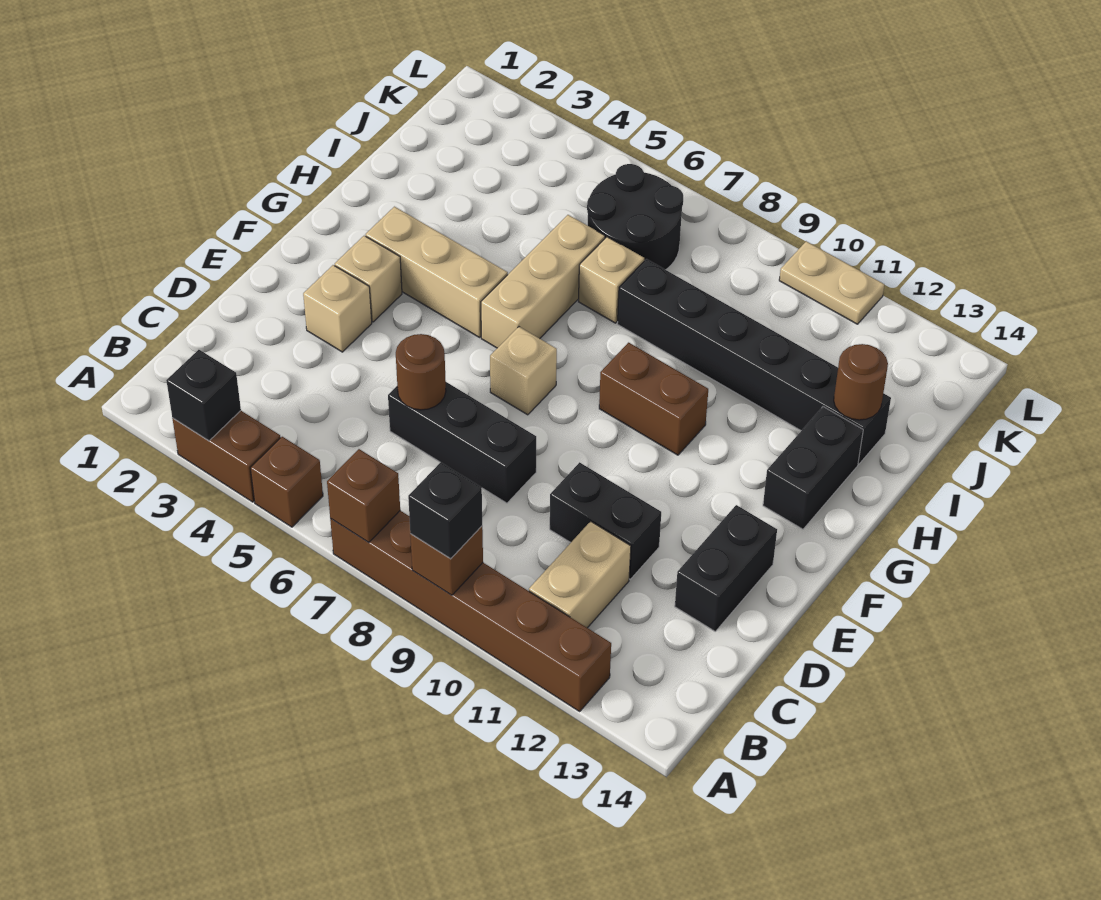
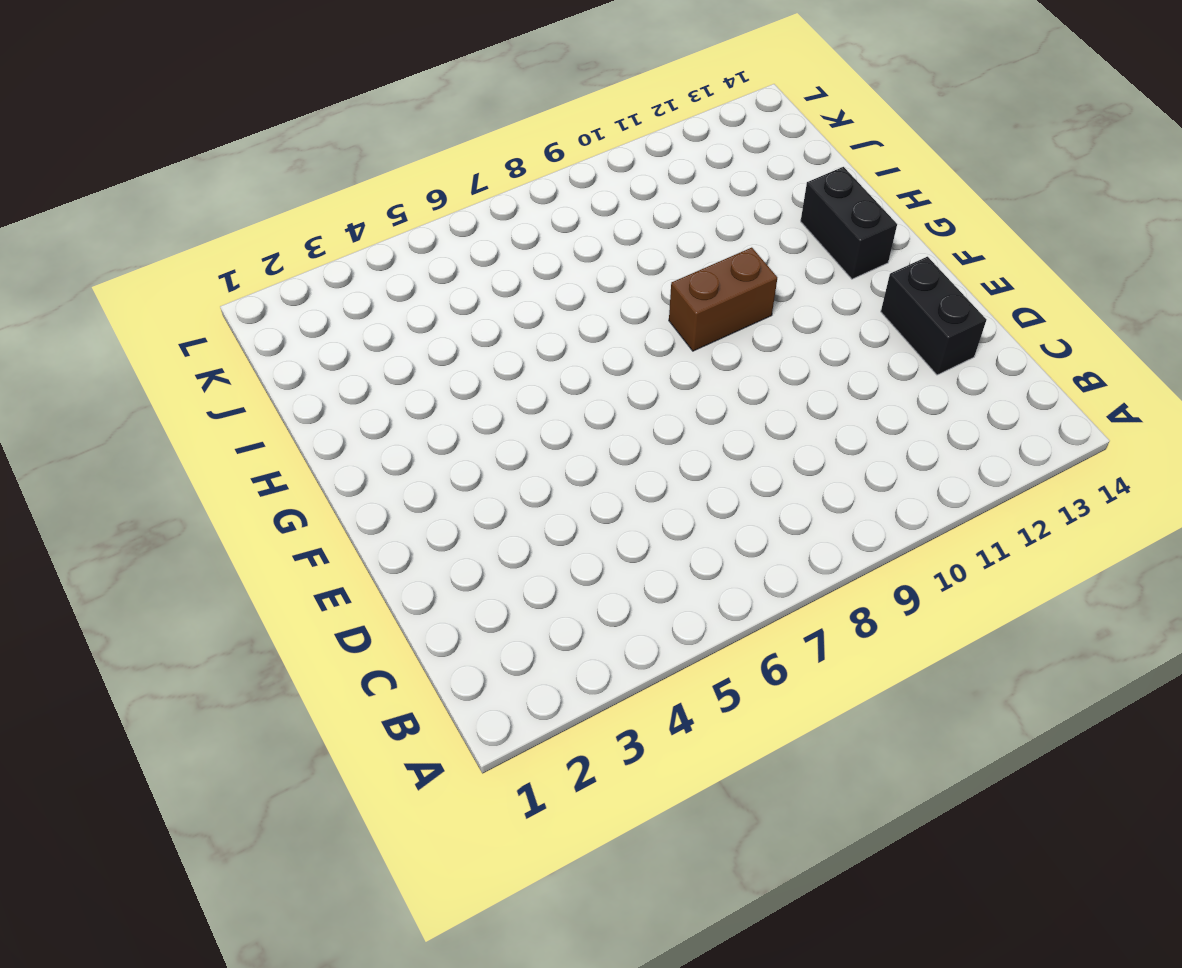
none -> brown 1x2 brick [172,411,280,502]
none -> brown 1x1 brick [250,437,323,527]
none -> brown 1x6 brick [330,511,611,711]

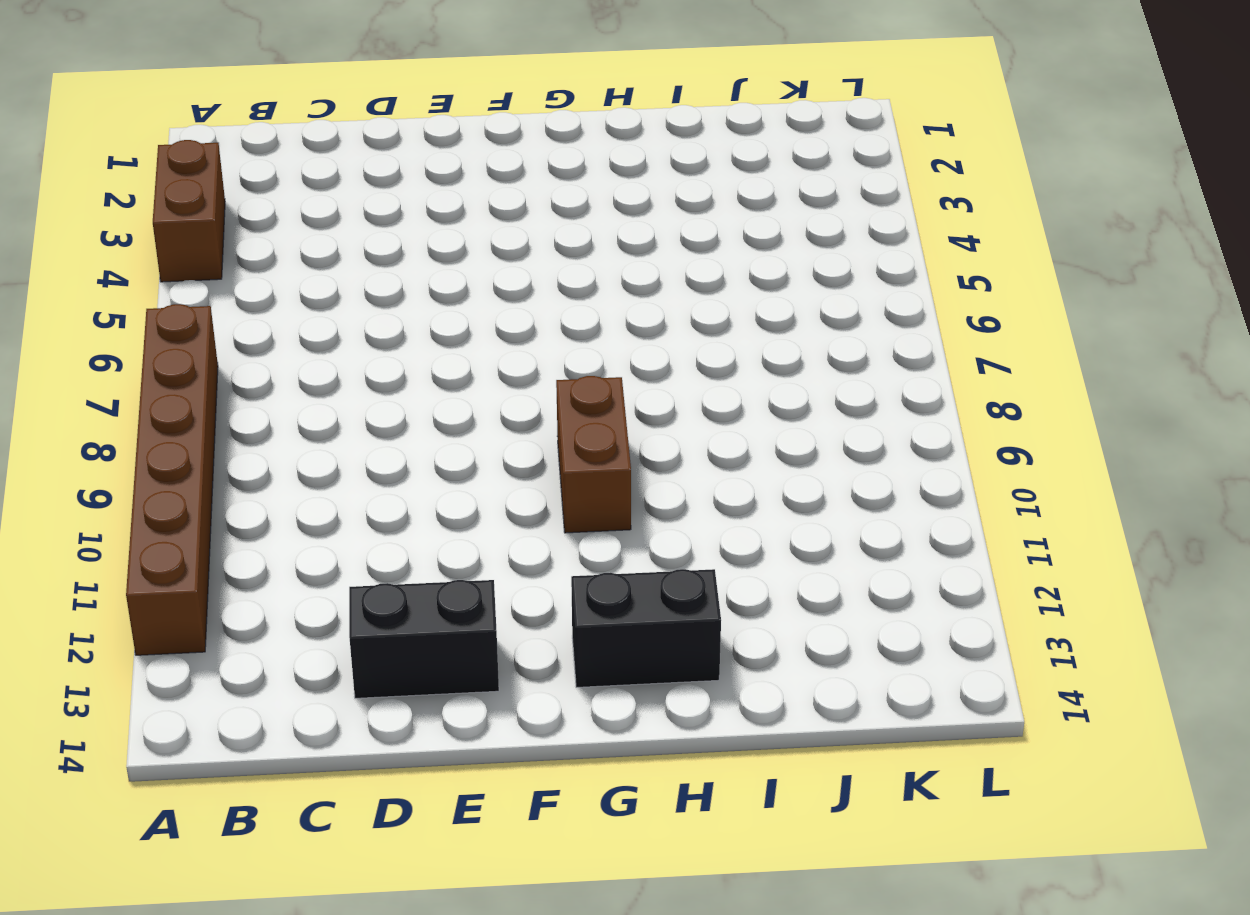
none -> brown 1x1 brick [250,437,323,527]
none -> tan 1x2 brick [529,521,631,628]
none -> black 1x3 brick [388,382,536,503]

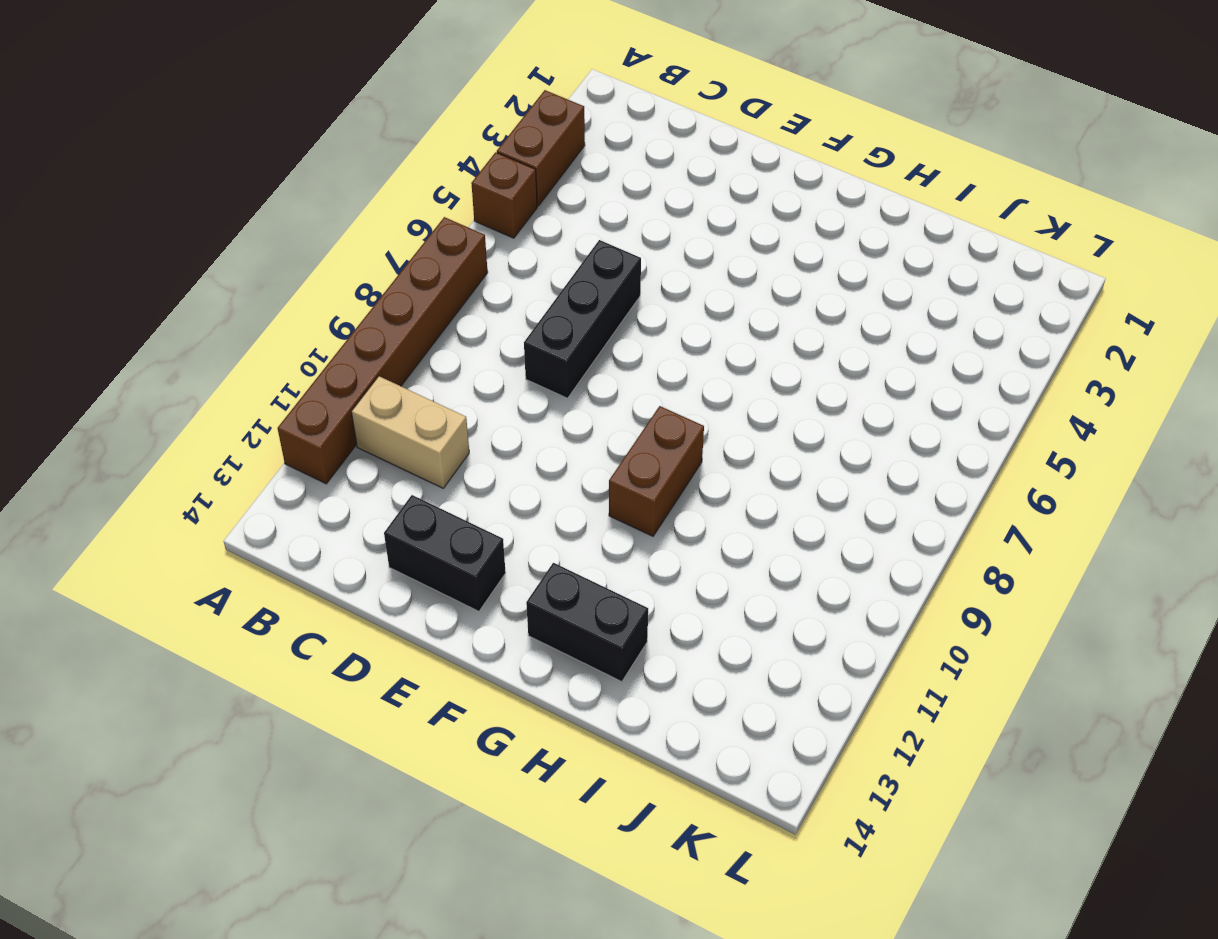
none -> black 1x2 brick [550,462,661,579]
none -> tan 1x1 brick [303,265,372,352]
none -> tan 1x1 brick [335,236,402,322]

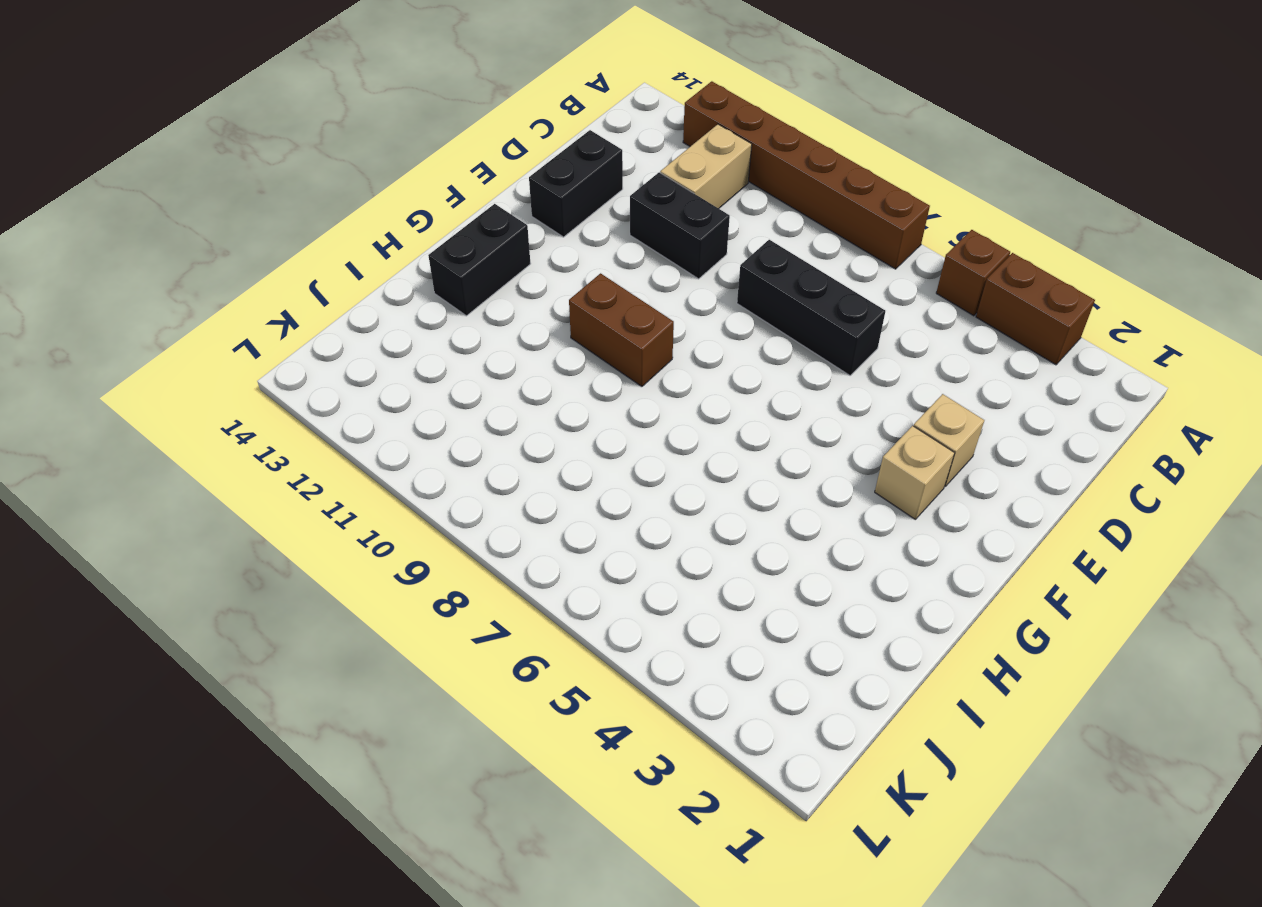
none -> tan 1x1 brick [490,327,557,415]
none -> tan 1x3 brick [366,207,508,337]
none -> tan 1x3 brick [481,215,605,348]

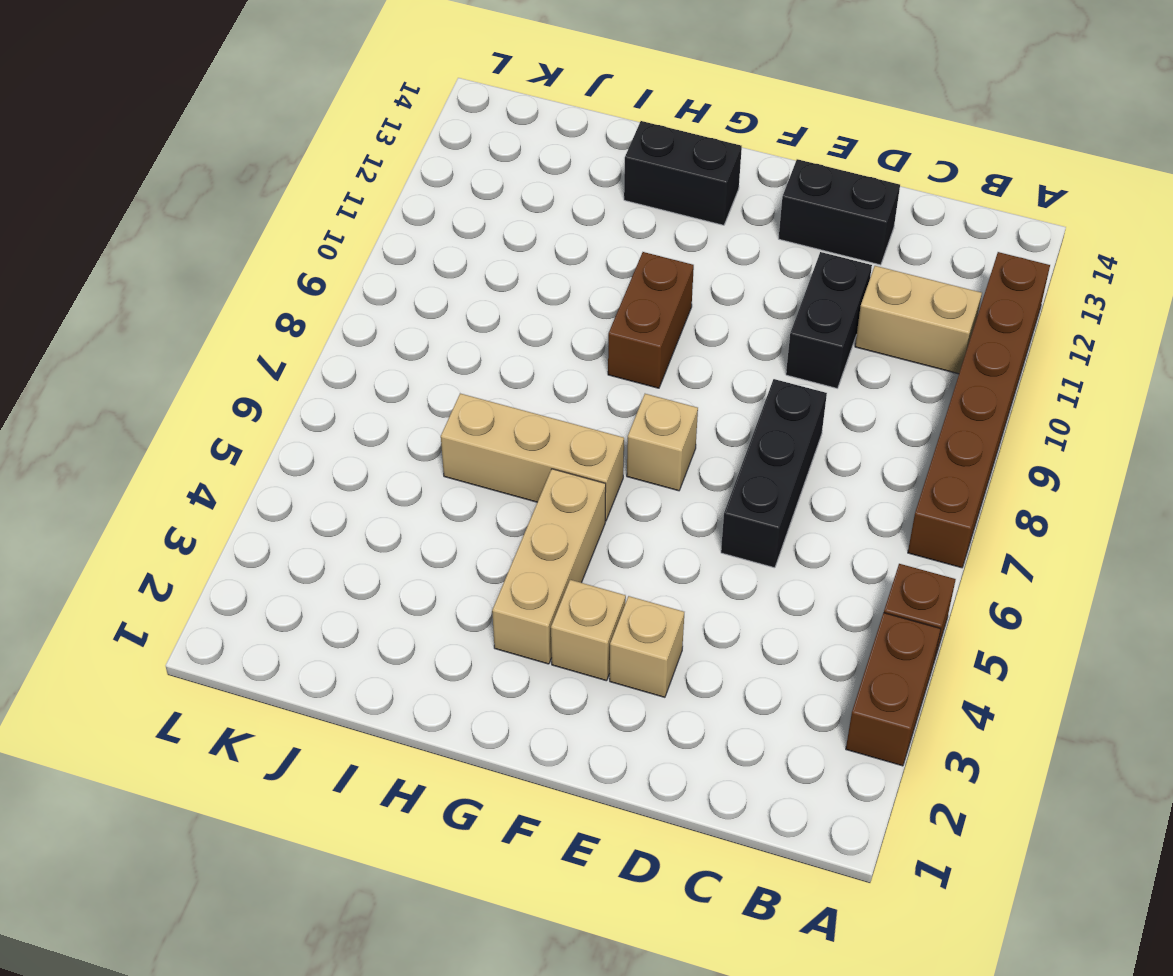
none -> tan 1x1 brick [579,237,644,323]
none -> black 1x6 brick [617,259,891,464]
none -> black 2x2 round brick [587,164,683,270]

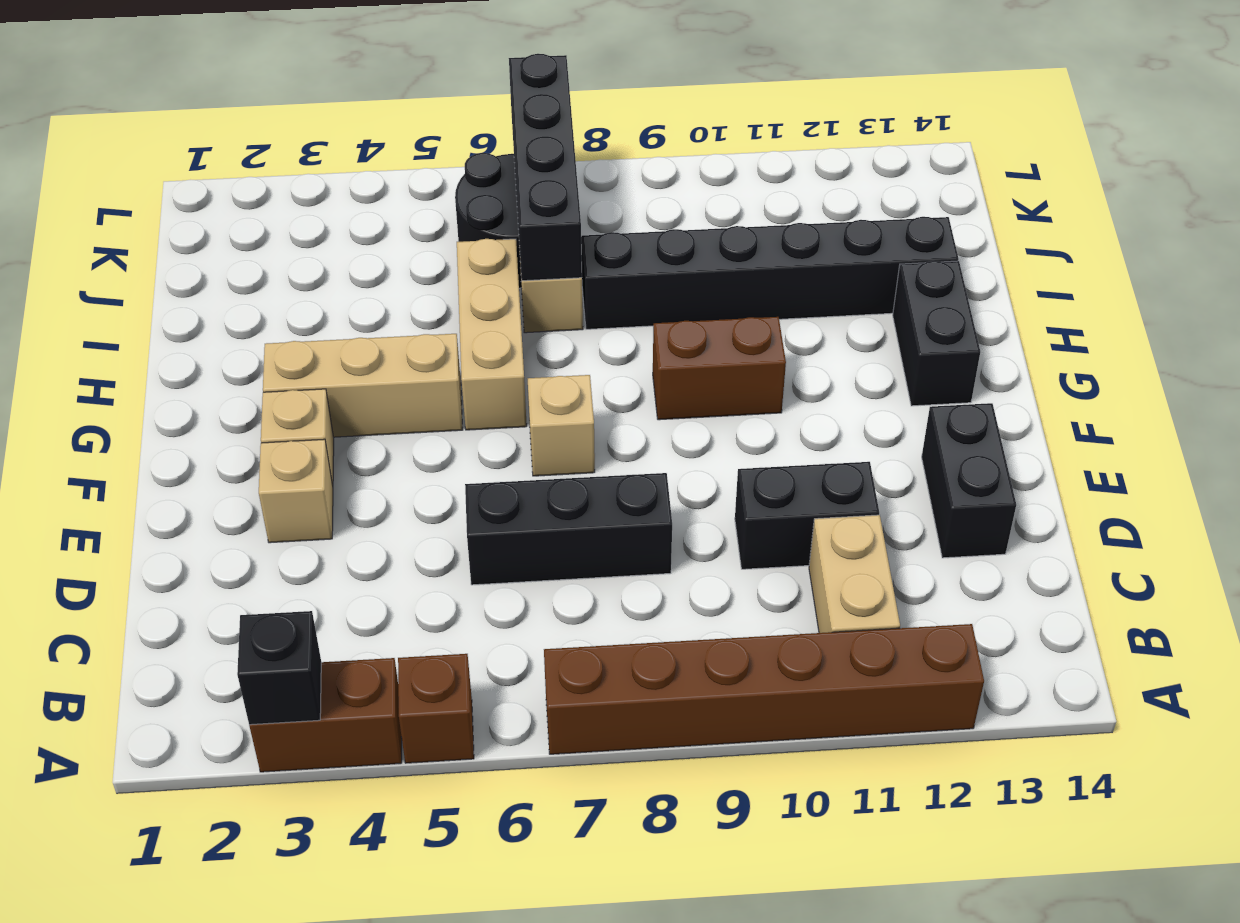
black 1x4 brick [509,54,582,281] -> none
none -> tan 1x2 plate [779,241,884,324]
none -> brown 1x1 brick [327,449,400,542]
none -> brown 1x1 brick [410,526,483,595]

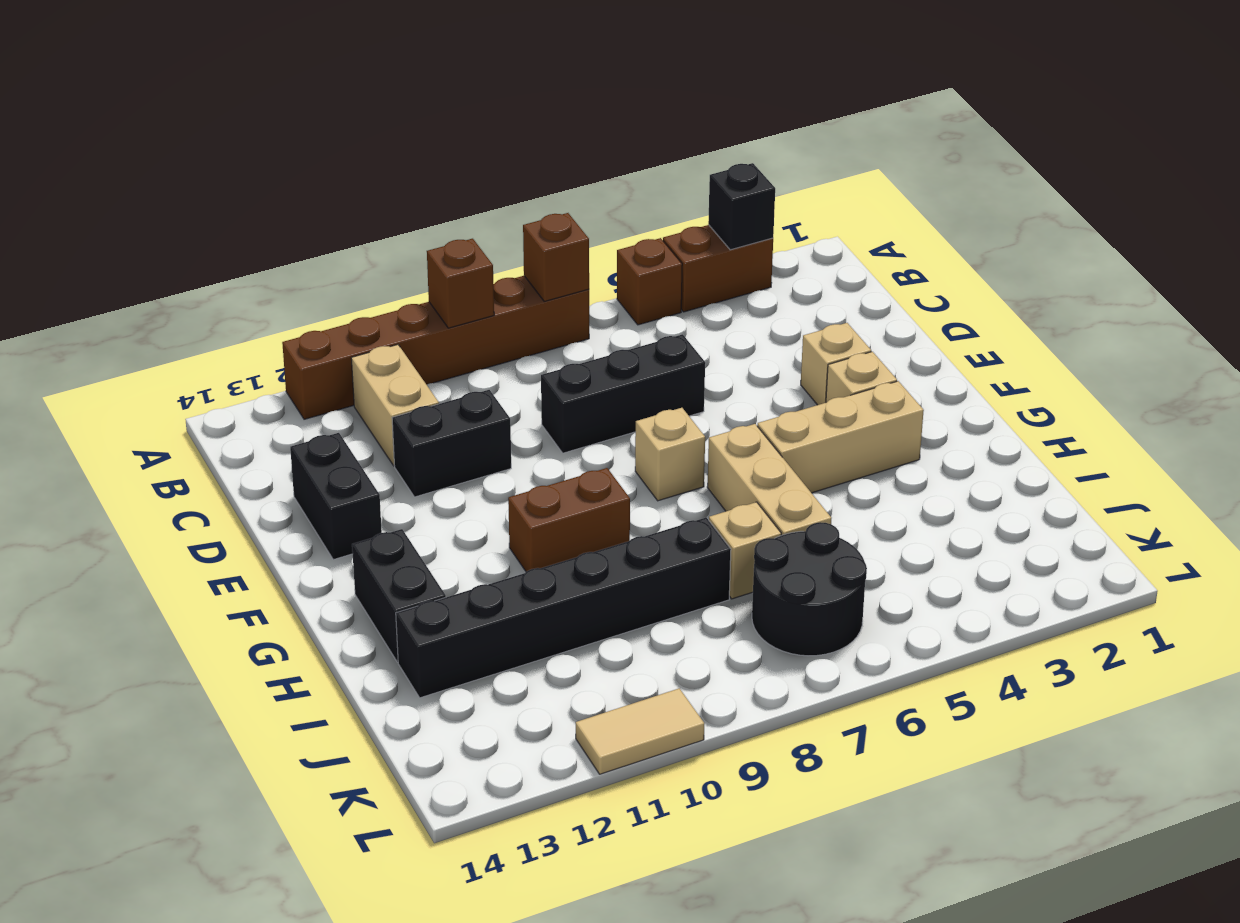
tan 1x2 tile [576,688,704,774] -> tan 1x2 plate [779,241,884,324]
none -> brown 1x1 round brick [396,334,446,410]
none -> brown 1x1 round brick [834,344,888,420]
none -> black 1x1 brick [408,462,482,559]

